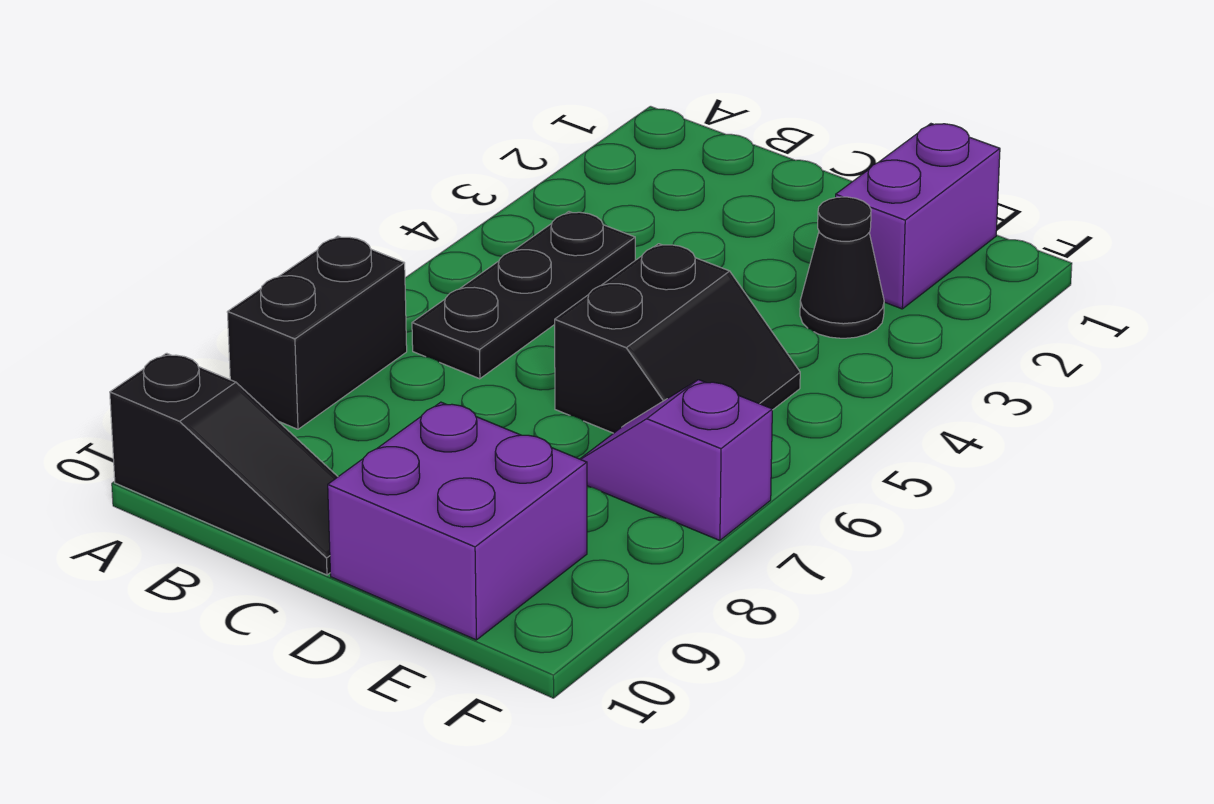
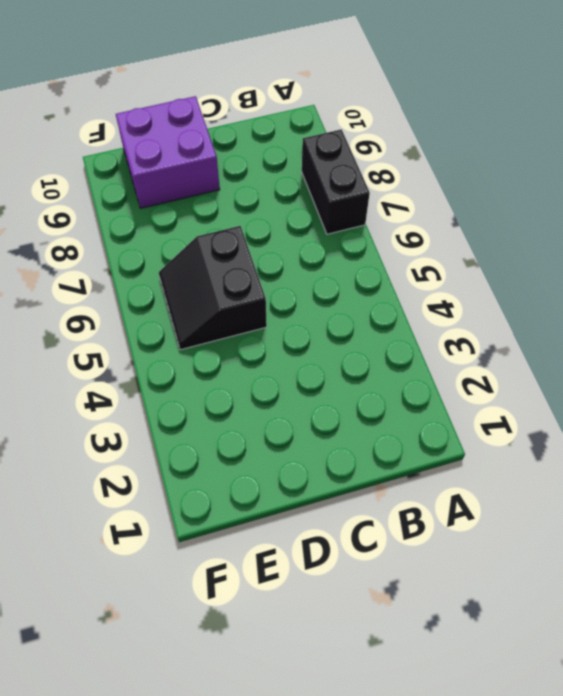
none -> black 1x3 slope [110,353,338,575]
none -> black 1x3 plate [412,212,635,379]

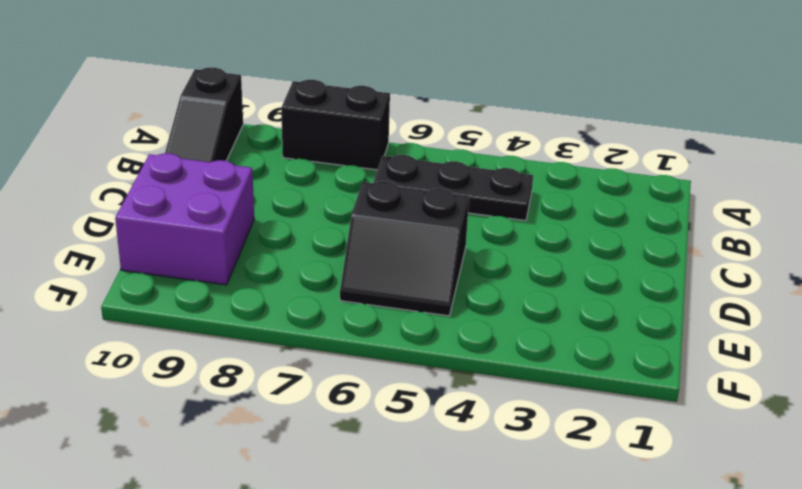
none -> purple 1x2 brick [836,124,1000,309]
none -> black 1x1 cone [800,197,884,338]

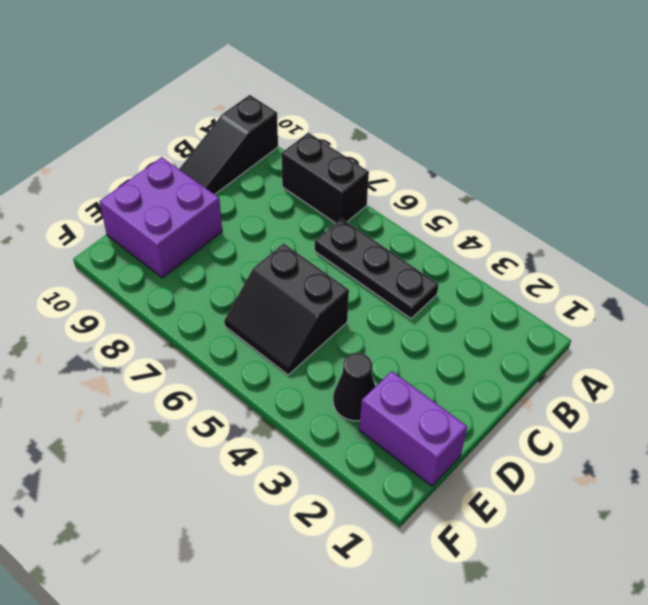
none -> purple 1x2 slope [580,380,772,540]

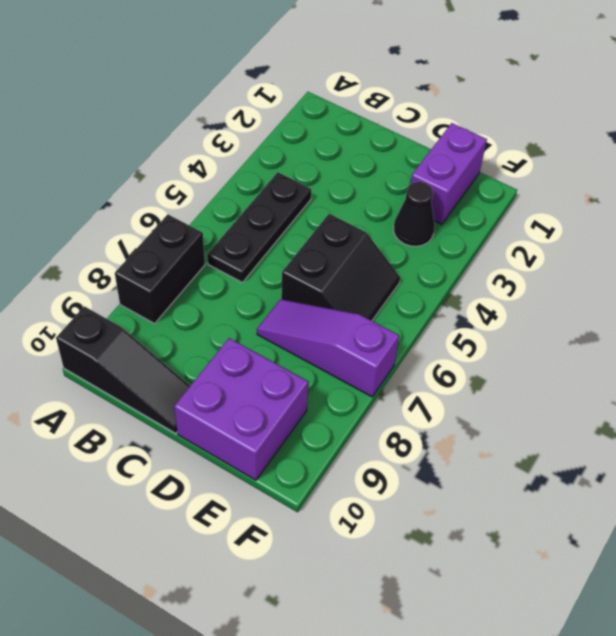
purple 1x3 slope [257,299,399,397] -> purple 1x2 slope [580,380,772,540]

